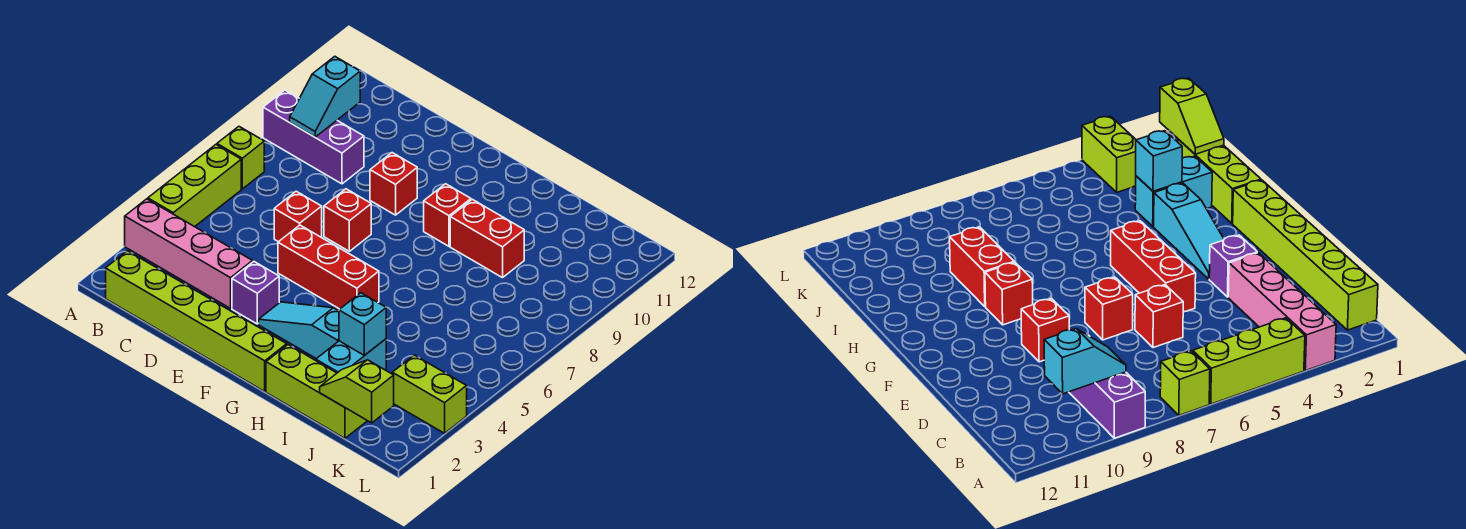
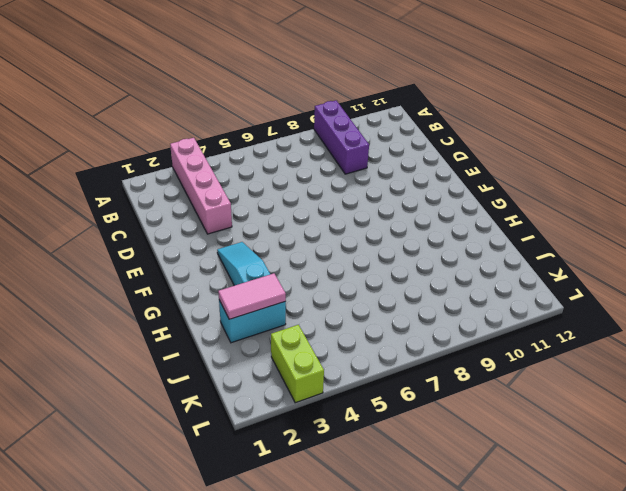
pink 1x2 tile [218,273,286,319] -> cyan 1x1 brick [339,293,386,355]
none -> lime 1x3 brick [148,145,241,227]
none -> lime 1x1 brick [217,127,264,189]
none -> lime 1x6 brick [106,251,287,391]

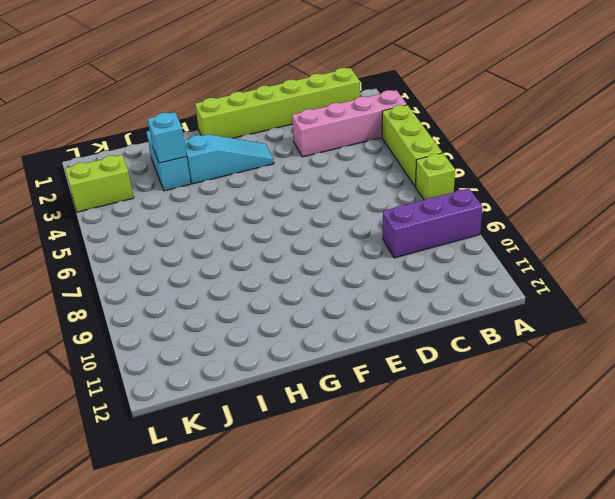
none -> red 1x1 brick [274,191,322,242]
none -> purple 1x1 brick [232,261,279,324]
none -> red 1x3 brick [278,225,379,309]

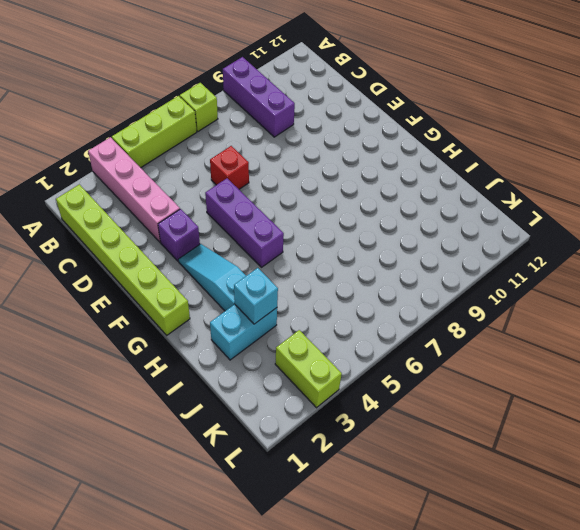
purple 1x3 brick [205,178,284,267] -> red 1x3 brick [278,225,379,309]
none -> red 1x1 brick [324,189,371,251]
none -> red 1x1 brick [370,153,417,215]
none -> red 1x1 brick [424,184,471,246]

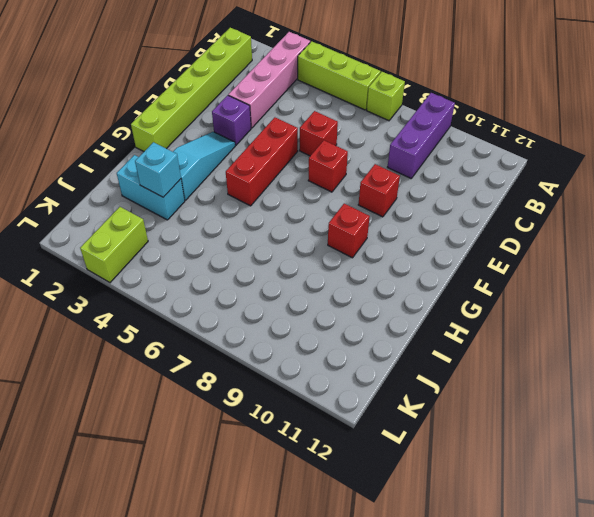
none -> lime 1x3 brick [266,345,367,438]
none -> red 1x2 brick [450,199,524,278]
none -> cyan 1x2 slope [290,56,360,137]

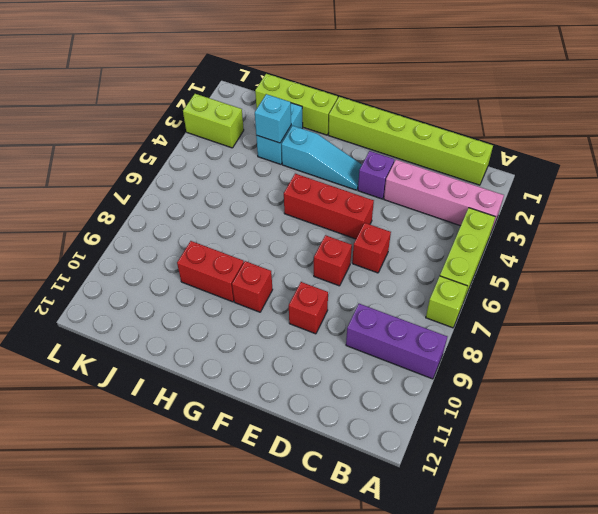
none -> cyan 1x2 slope [290,56,360,137]
none -> lime 1x2 slope [320,360,394,423]

